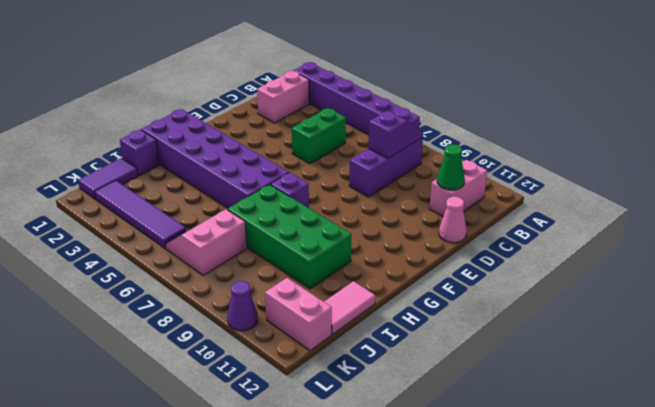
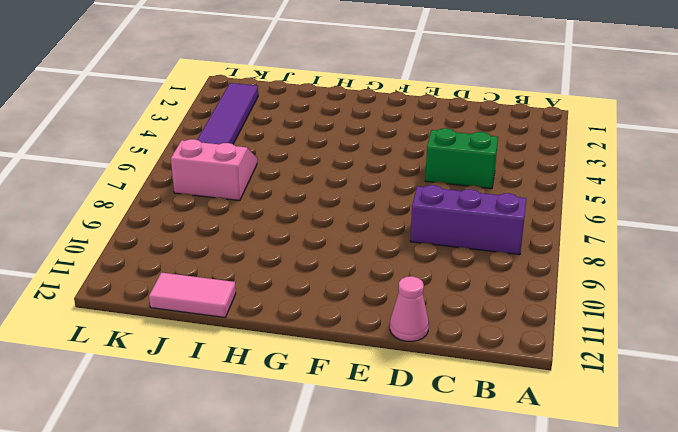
none -> purple 1x6 brick [293,62,420,135]
none -> pink 1x2 brick [257,71,309,123]
none -> pink 1x2 brick [430,160,487,216]

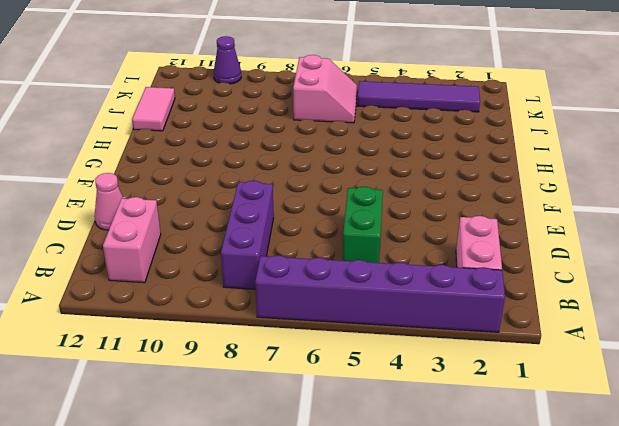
none -> purple 2x6 brick [141,109,289,208]
none -> purple 1x1 brick [270,172,309,208]
none -> green 2x4 brick [228,184,351,289]

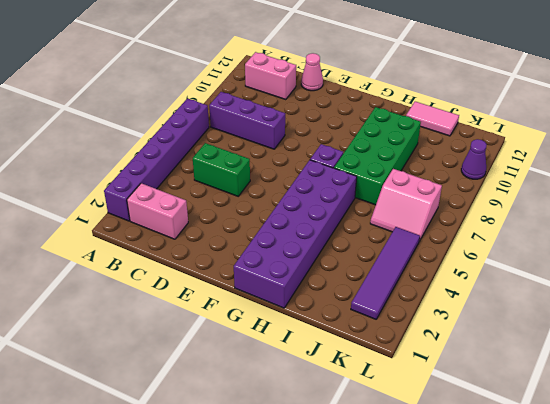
none -> purple 1x1 brick [120,130,159,176]
none -> purple 1x2 tile [78,158,138,199]
none -> pink 1x2 brick [265,278,332,351]

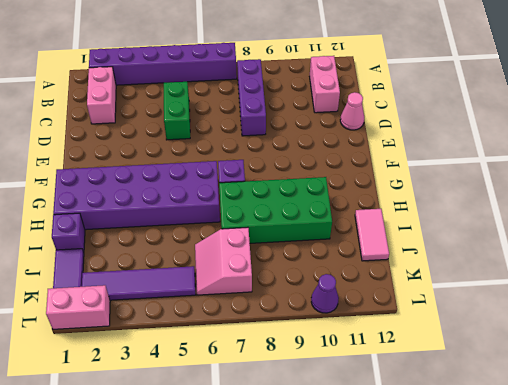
pink 1x2 brick [46,285,110,329] -> pink 1x2 brick moved to [265,278,332,351]
none -> purple 1x2 slope [369,111,423,159]
none -> green 1x1 cone [437,144,465,190]

